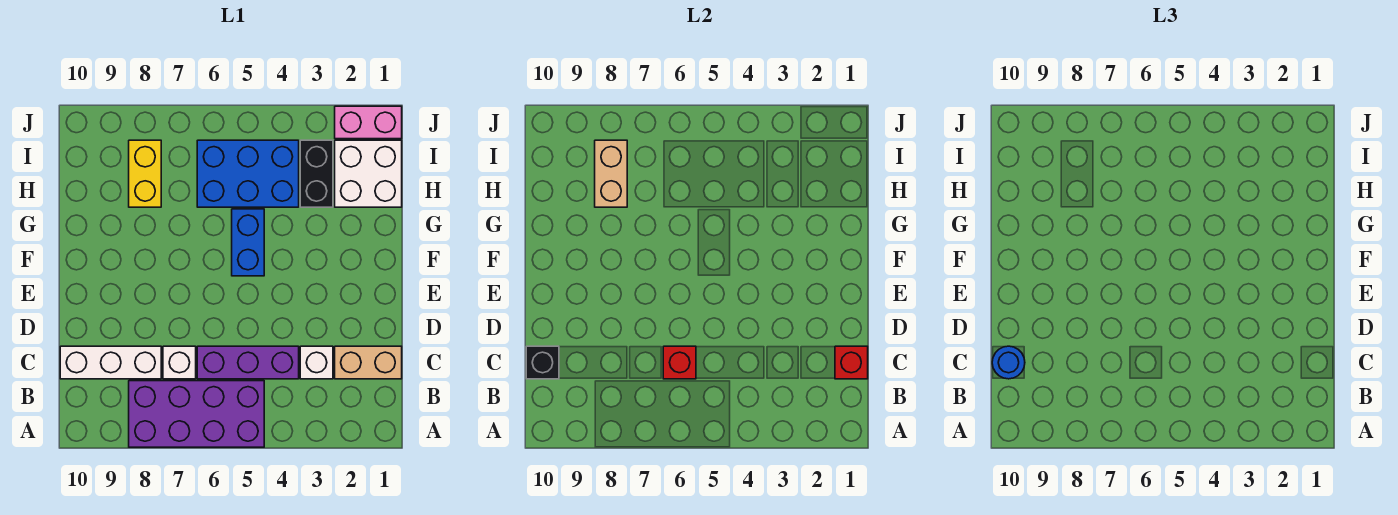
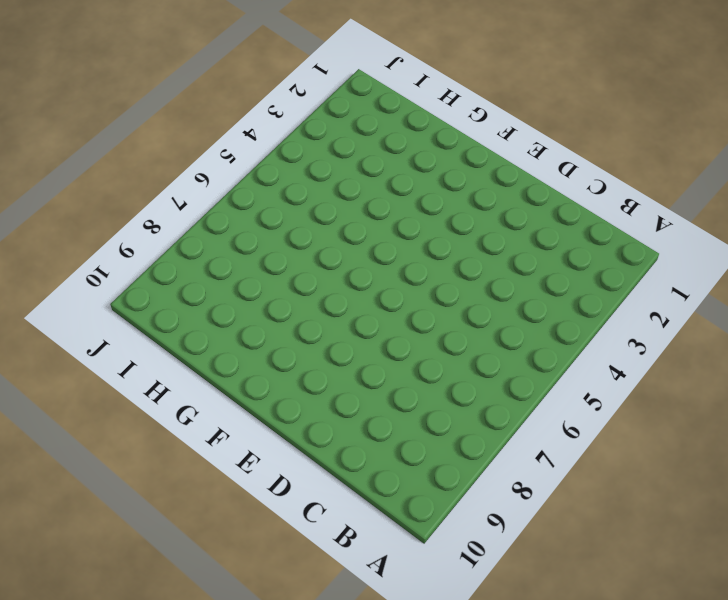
none -> purple 2x4 brick [129,381,264,447]
none -> tan 1x2 brick [335,346,402,379]
none -> white 1x1 brick [300,346,333,379]

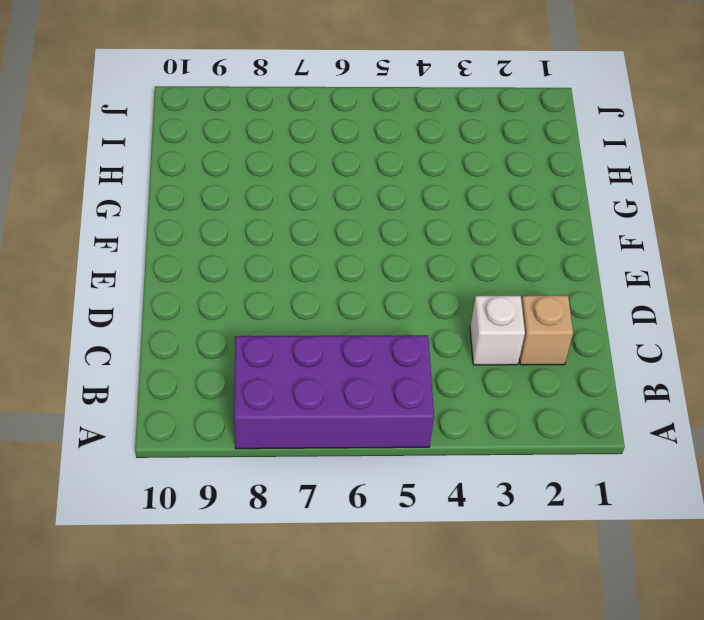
tan 1x1 brick [520,295,573,365] -> tan 1x2 brick [335,346,402,379]
none -> purple 1x3 brick [197,346,299,379]
none -> white 1x1 brick [163,346,196,379]
none -> white 1x3 brick [60,346,161,379]

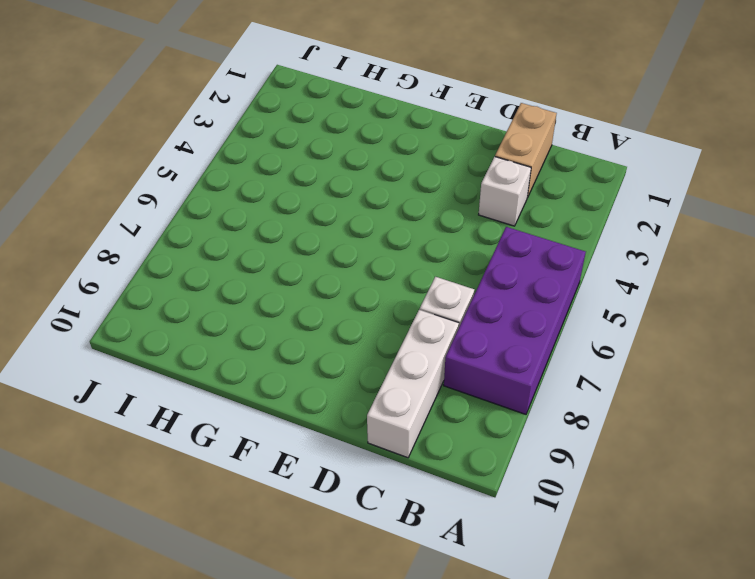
none -> purple 1x3 brick [197,346,299,379]
none -> blue 1x2 brick [232,209,264,276]
none -> white 2x2 brick [335,140,402,207]

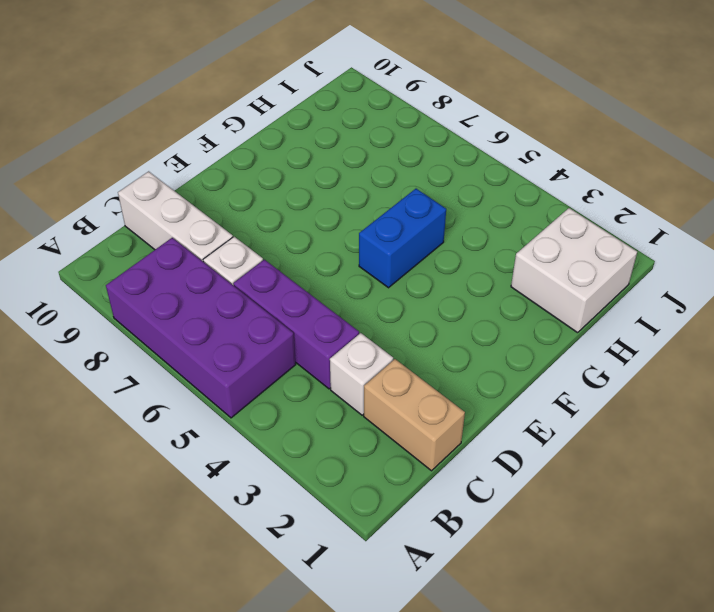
none -> black 1x2 brick [300,140,333,207]
none -> blue 2x3 brick [197,140,299,207]
none -> yellow 1x2 brick [129,140,161,207]

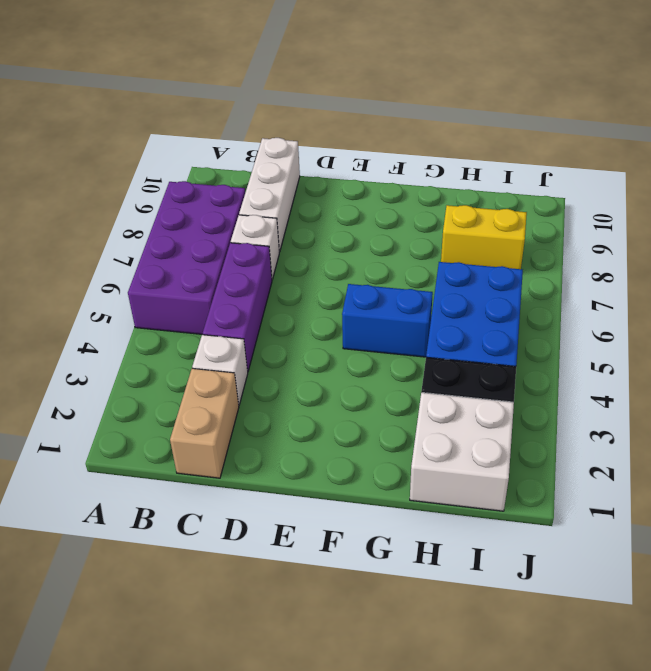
none -> pink 1x2 brick [335,106,402,139]
none -> red 1x1 brick [835,346,868,379]
none -> red 1x1 brick [663,346,696,379]

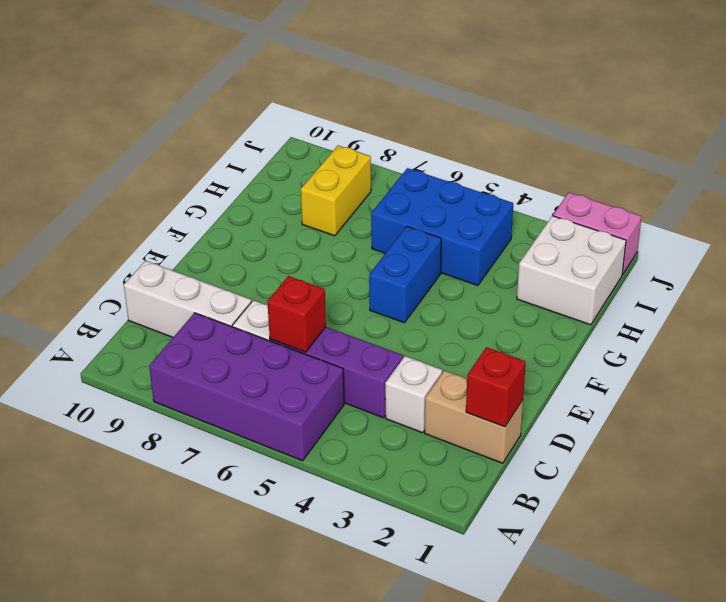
none -> black 1x2 brick [300,140,333,207]
none -> black 1x1 brick [526,346,559,379]
none -> tan 1x2 brick [595,140,627,207]

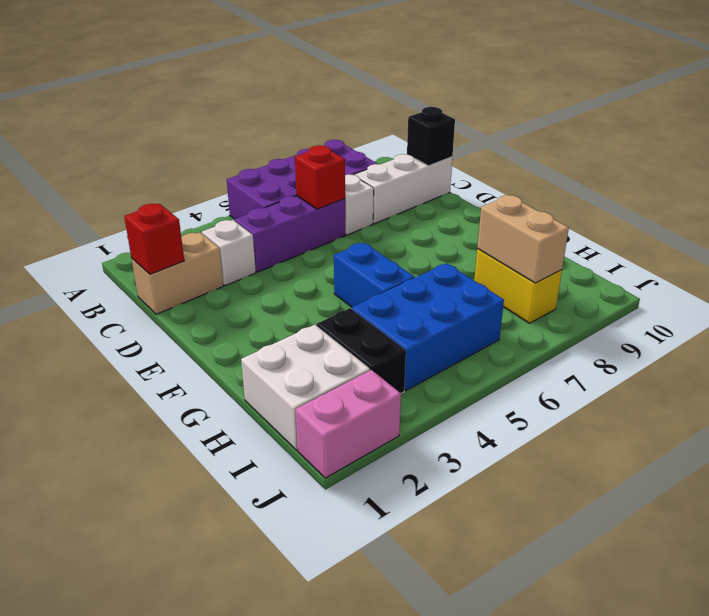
none -> blue 1x1 round brick [992,346,1025,379]

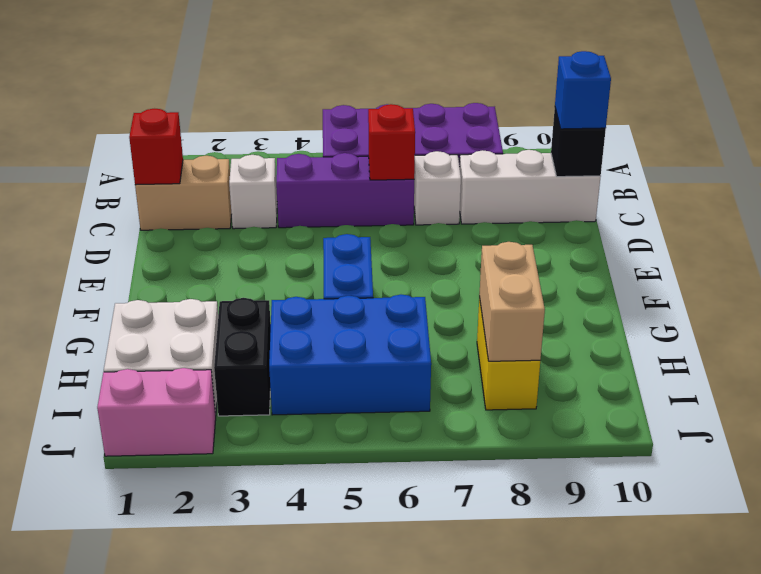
blue 1x1 brick [555,51,611,129] -> blue 1x1 round brick [992,346,1025,379]

